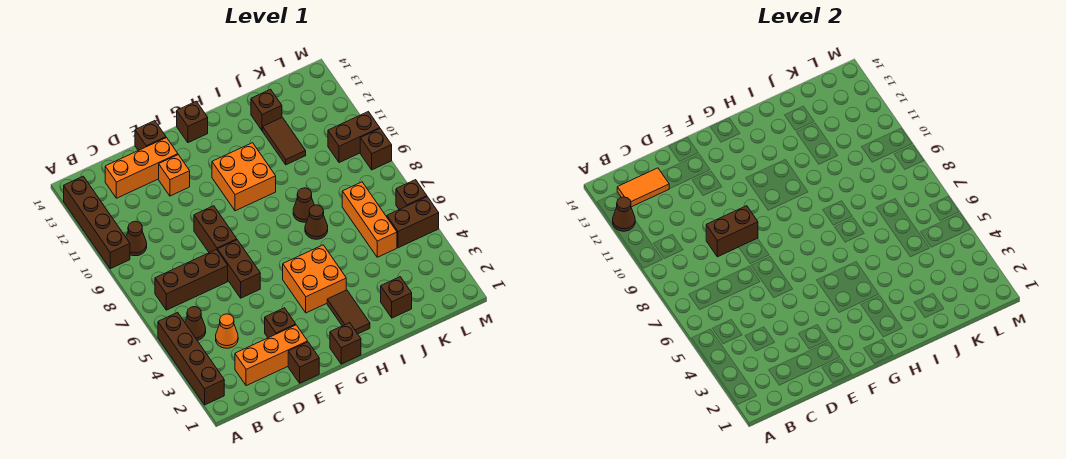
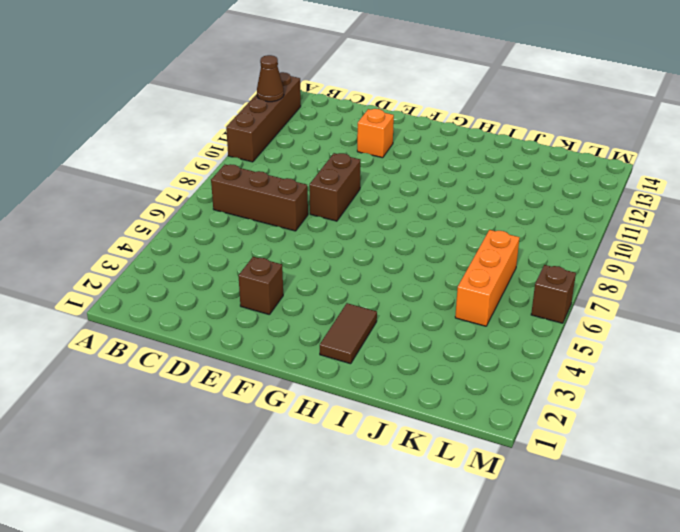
none -> brown 1x4 brick [158,312,224,405]
none -> brown 1x1 cone [185,307,206,341]
none -> brown 1x1 cone [126,221,147,256]
none -> orange 1x3 brick [235,325,308,386]

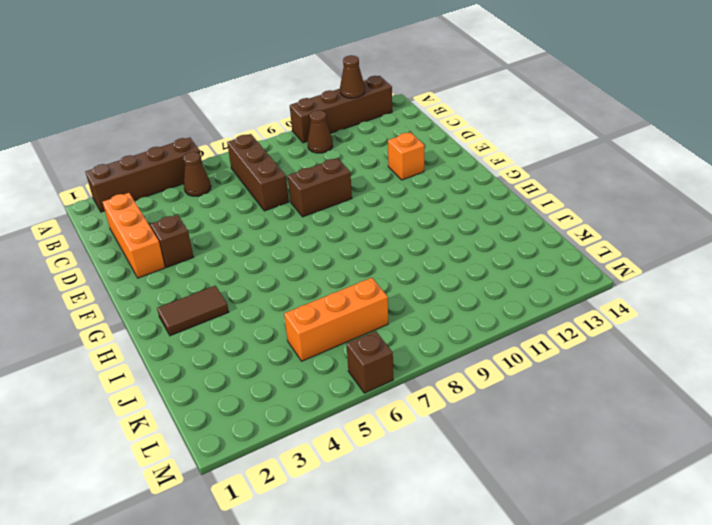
none -> orange 1x1 cone [216,314,238,348]
none -> orange 1x3 brick [105,138,178,198]
none -> brown 1x1 brick [288,342,319,383]
none -> brown 1x2 brick [218,240,260,298]

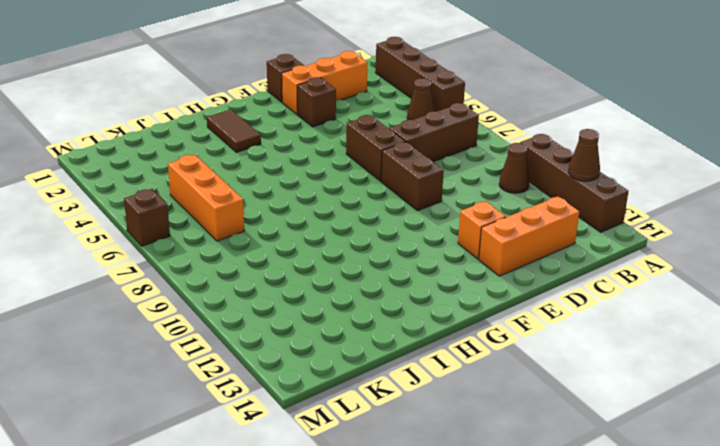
none -> orange 1x1 cone [216,314,238,348]
none -> brown 1x1 brick [135,121,166,151]
none -> brown 1x1 brick [330,323,361,364]
none -> orange 2x2 brick [283,245,346,313]

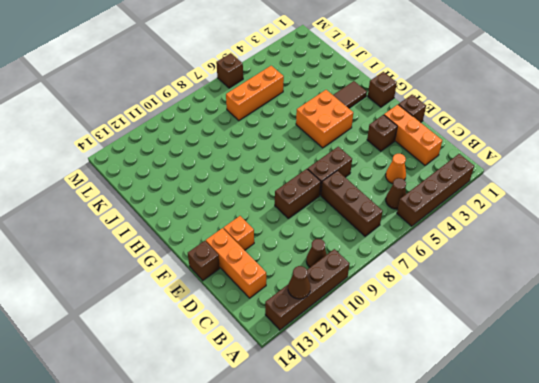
none -> orange 2x2 brick [212,143,276,211]
none -> brown 1x1 brick [177,101,208,143]
none -> brown 1x1 cone [305,205,328,239]
none -> brown 1x1 cone [293,188,314,222]

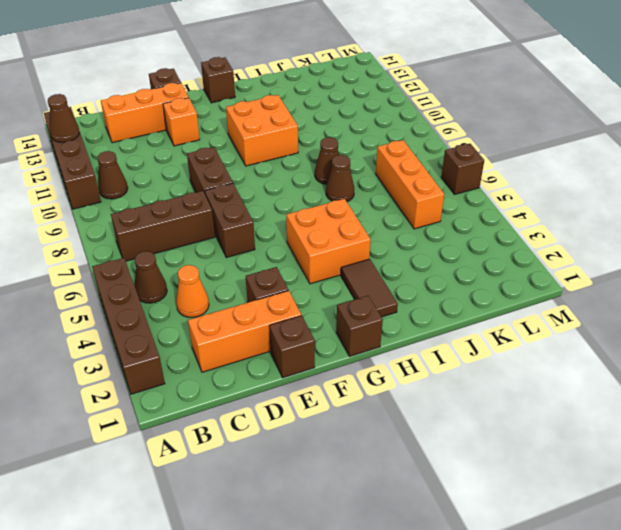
none -> brown 1x1 brick [381,277,412,318]
none -> brown 1x2 tile [263,117,306,165]
none -> brown 1x1 brick [251,89,282,131]
none -> brown 1x2 brick [387,197,439,248]

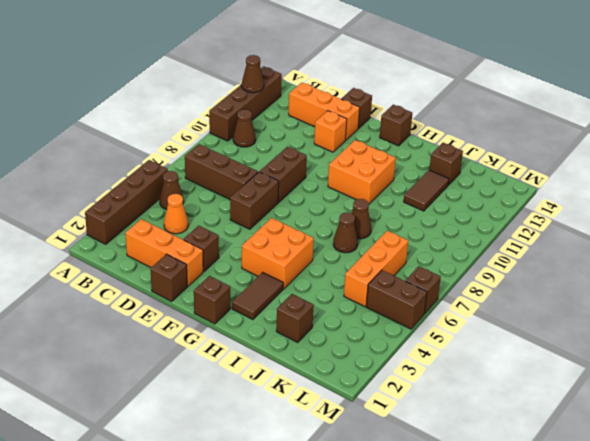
none -> brown 1x2 brick [328,112,380,163]
none -> brown 1x1 brick [360,129,392,170]
none -> orange 1x2 tile [617,168,669,207]
none -> brown 1x2 brick [706,206,758,257]

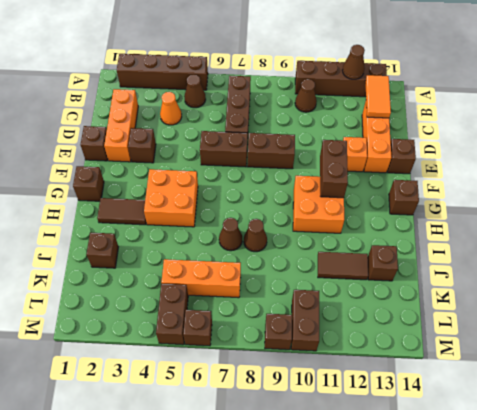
brown 1x2 brick [320,140,348,198] -> brown 1x2 brick moved to [706,206,758,257]

